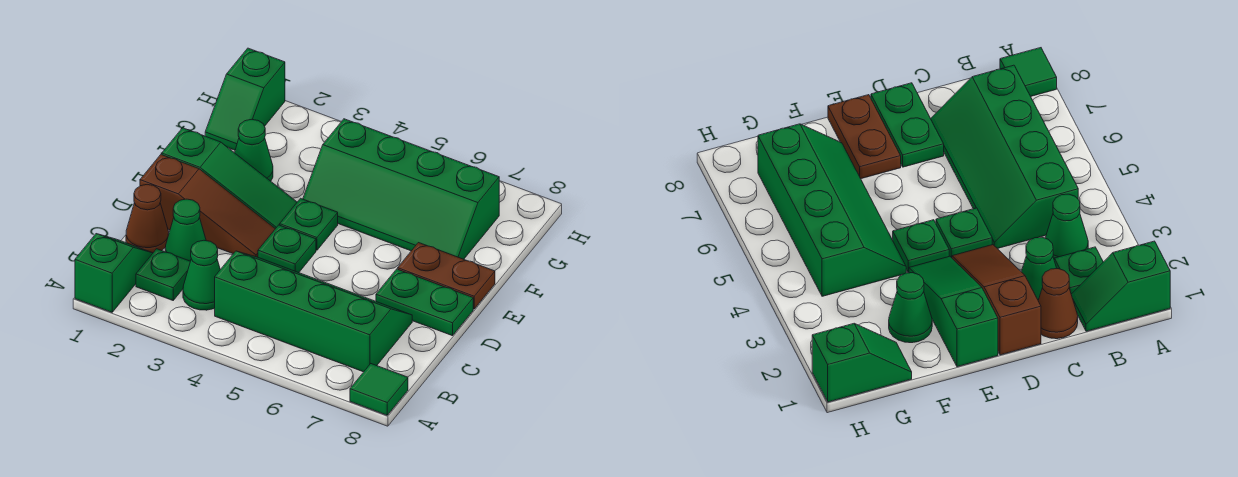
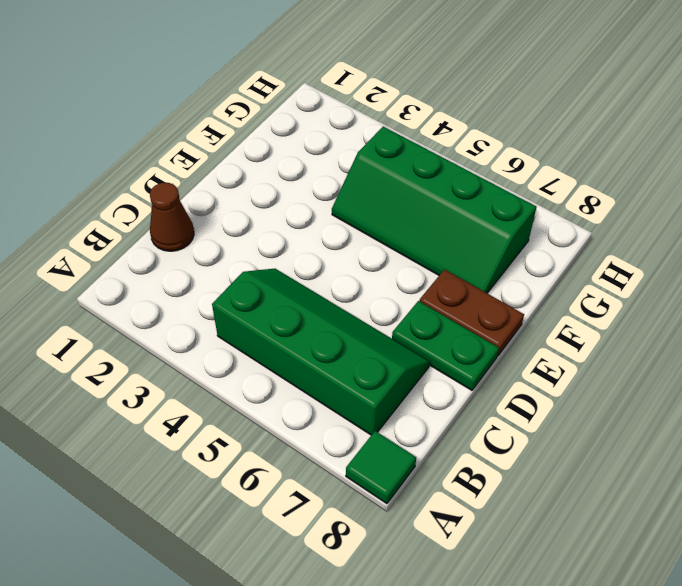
none -> green 1x2 slope [75,234,153,312]
none -> green 1x1 plate [136,249,190,300]
none -> green 1x1 cone [183,240,220,310]

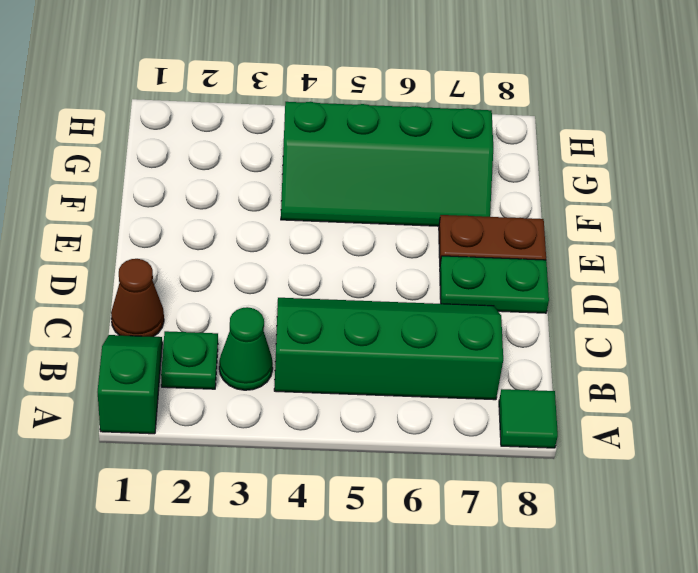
none -> green 1x1 cone [165,199,206,261]
none -> brown 1x3 slope [140,155,275,257]
none -> green 1x1 plate [258,225,316,273]

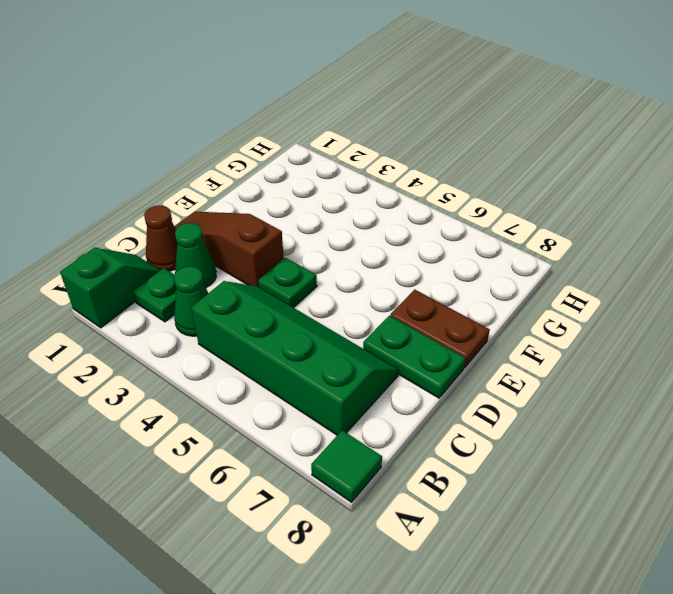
brown 1x3 slope [175,212,284,287] -> brown 1x3 slope turned to [140,155,275,257]
none -> green 1x3 slope [162,128,297,229]
none -> green 1x1 plate [280,198,338,250]
none -> green 1x1 cone [235,119,273,181]

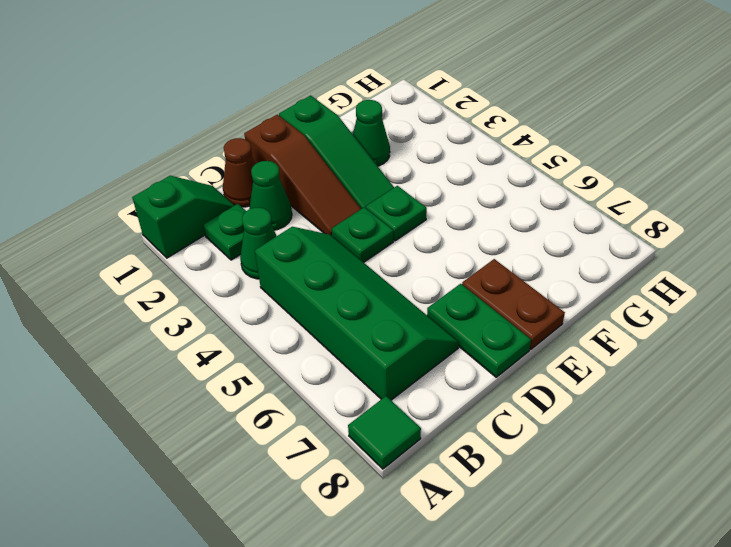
none -> green 2x4 slope [303,119,499,259]
none -> green 1x2 slope [205,48,285,150]

